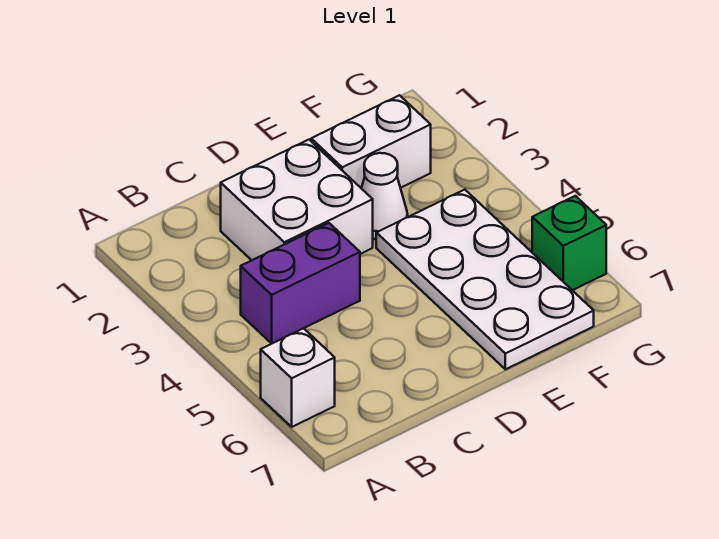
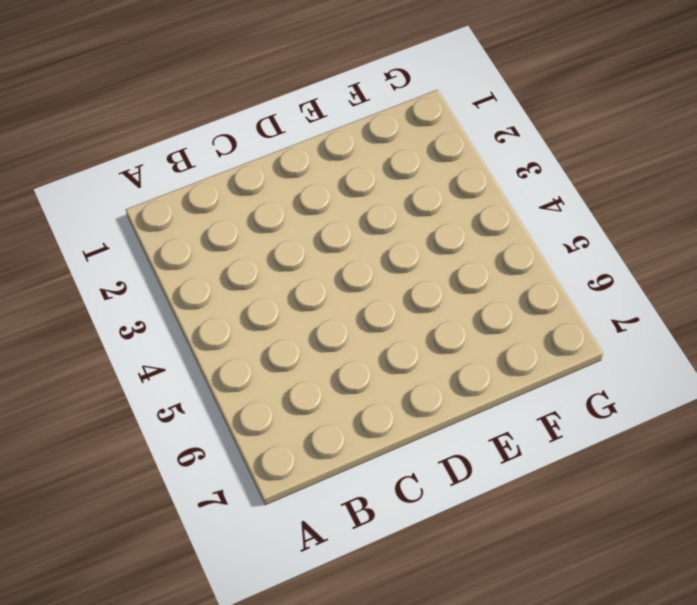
none -> white 1x1 brick [261,328,335,427]
none -> purple 1x2 brick [241,223,360,344]

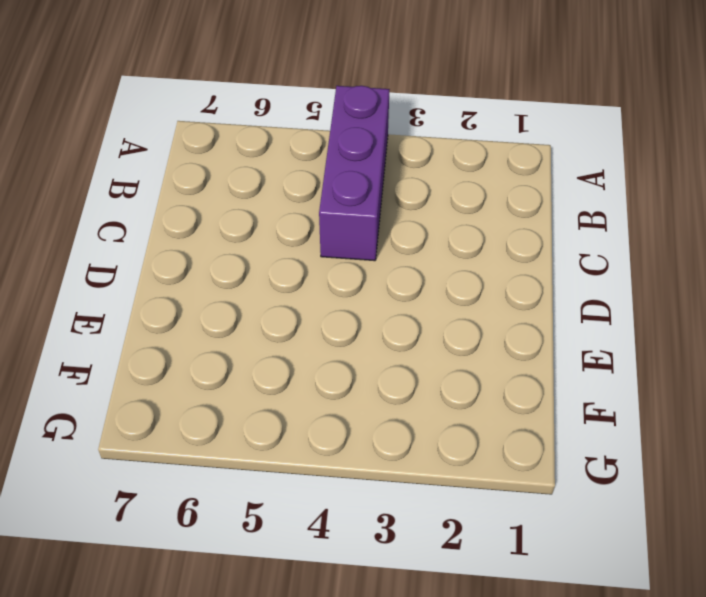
purple 1x3 brick [319,86,390,261] -> purple 1x2 brick [241,223,360,344]
none -> white 1x1 brick [261,328,335,427]
none -> white 2x2 brick [221,140,373,260]

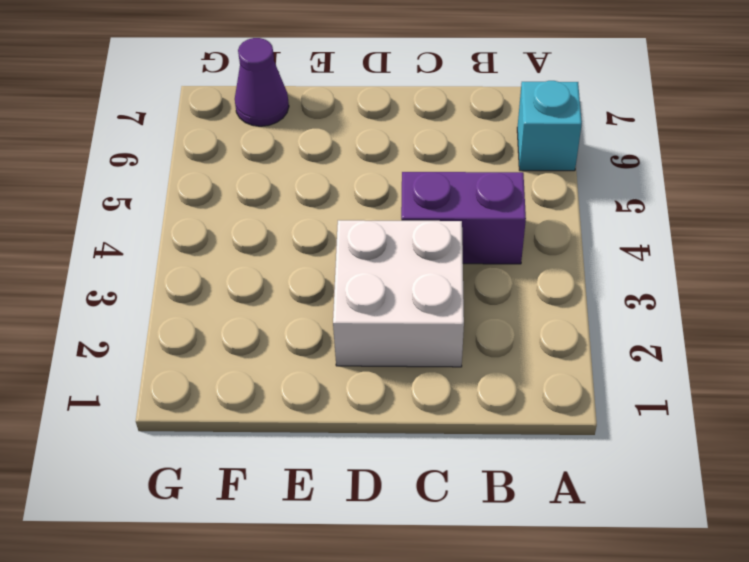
cyan 1x1 brick [517,81,582,171] -> white 1x1 brick [261,328,335,427]
purple 1x1 cone [235,38,289,126] -> white 2x4 plate [376,190,594,369]
none -> white 1x2 brick [311,95,431,188]
none -> white 1x1 cone [361,153,408,239]

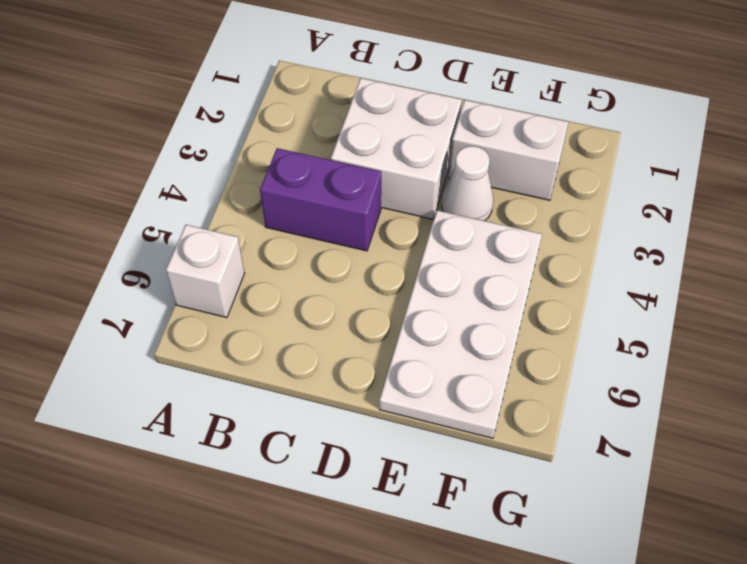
none -> green 1x1 brick [532,196,606,290]

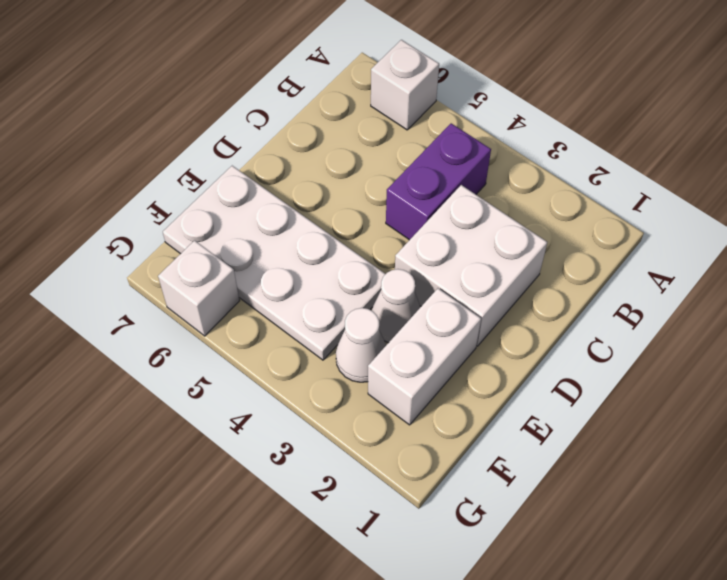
white 1x1 cone [336,308,386,382] -> none
white 1x1 brick [158,240,239,336] -> green 1x1 brick [532,196,606,290]

